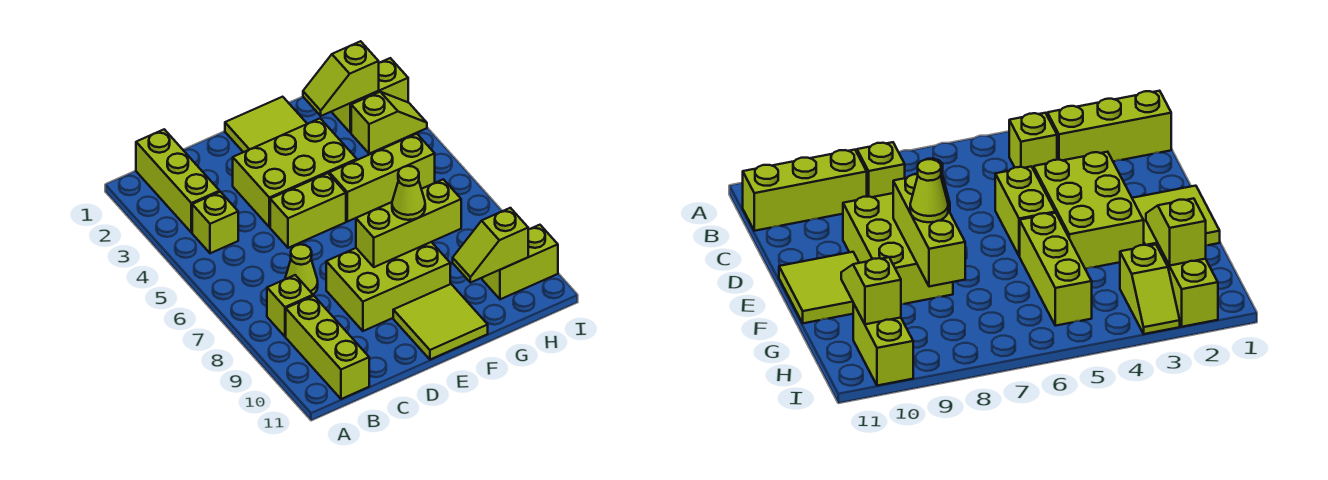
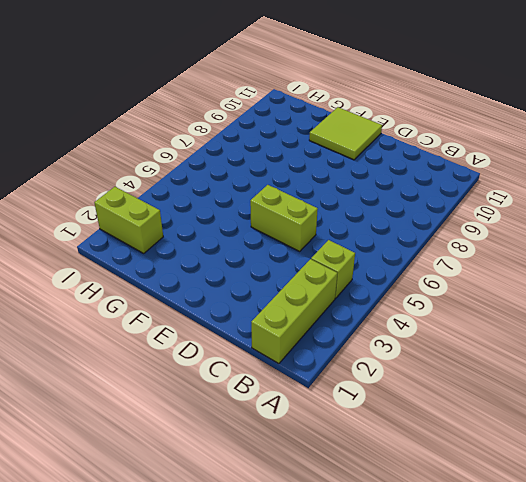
none -> lime 1x1 brick [267,275,313,337]
none -> lime 1x3 brick [286,296,369,399]
none -> lime 1x1 cone [285,244,318,294]

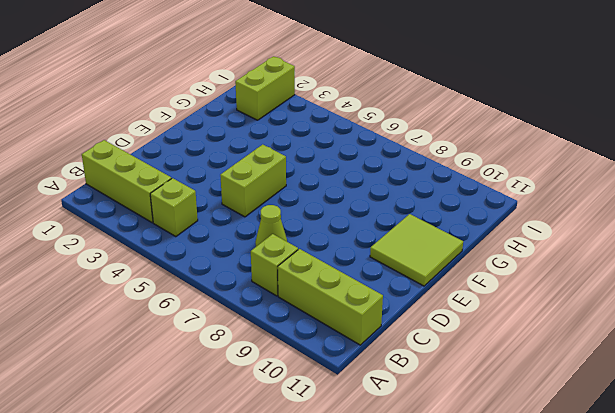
none -> lime 2x3 brick [233,119,357,227]
none -> lime 2x3 brick [326,242,450,331]
none -> lime 2x2 tile [225,97,307,152]

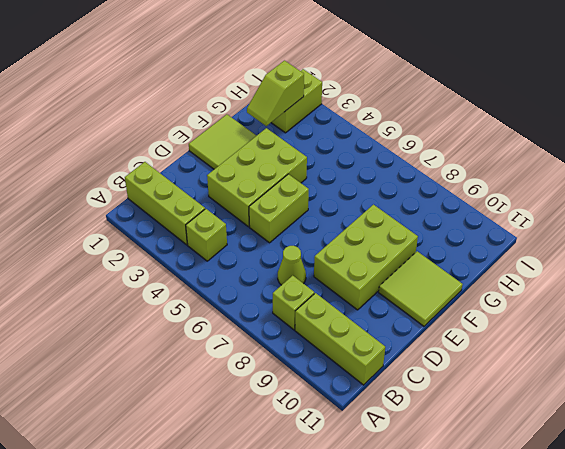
none -> lime 1x3 brick [329,134,435,222]
none -> lime 1x2 slope [351,92,427,154]
none -> lime 1x2 brick [482,225,558,299]

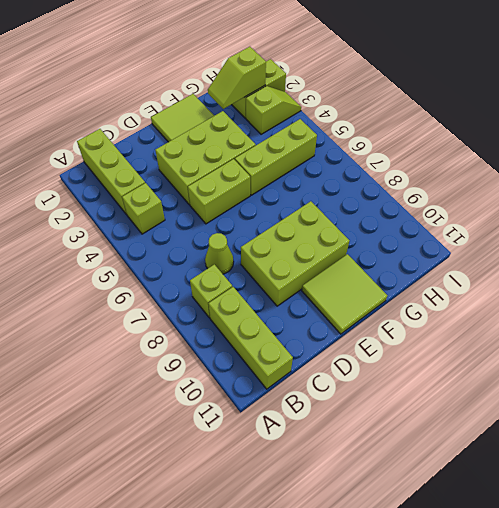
none -> lime 1x2 brick [482,225,558,299]
none -> lime 1x3 brick [356,179,461,267]
none -> lime 1x2 slope [453,208,528,283]

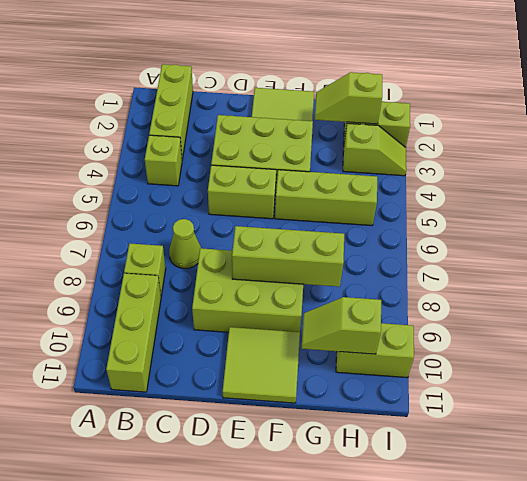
none -> lime 1x1 cone [392,166,425,220]

